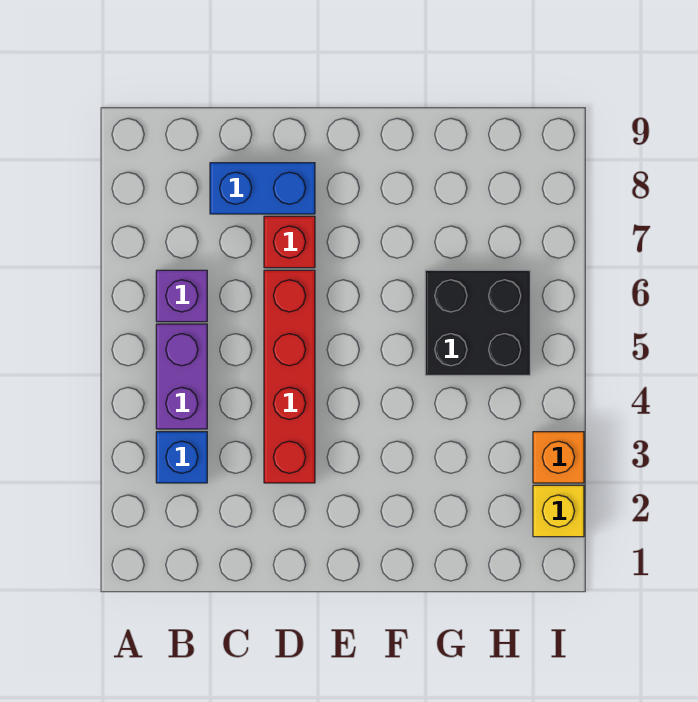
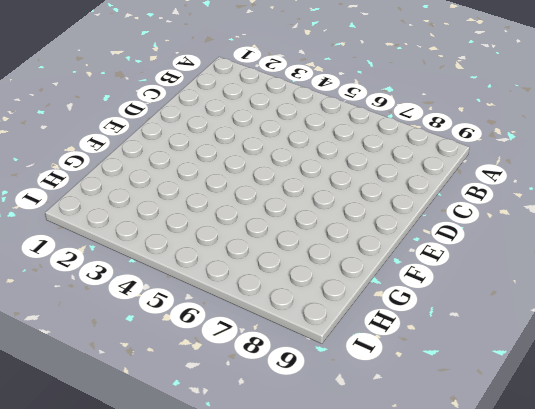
none -> blue 1x1 brick [156,432,207,483]
none -> purple 1x2 brick [156,324,207,429]

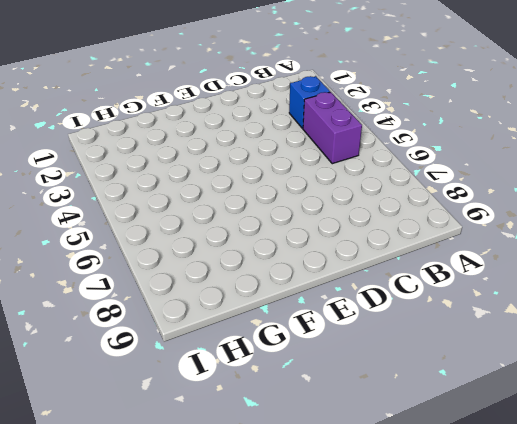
none -> purple 1x1 brick [156,270,207,322]
none -> blue 1x2 brick [210,163,315,214]

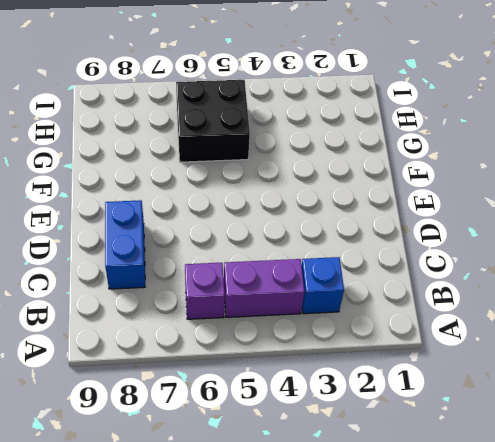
none -> red 1x4 brick [264,270,315,483]
none -> red 1x1 brick [264,216,315,268]

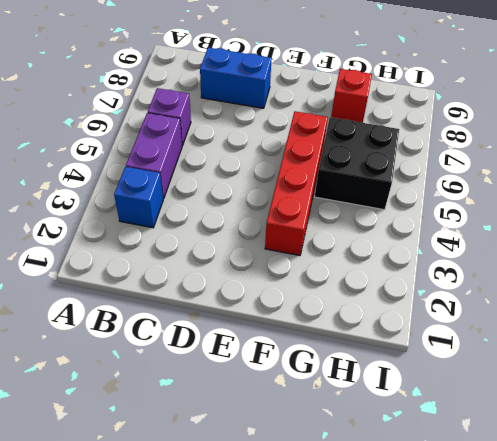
red 1x4 brick [265,111,328,255] -> red 1x4 brick moved to [264,270,315,483]
red 1x1 brick [331,69,372,123] -> red 1x1 brick moved to [264,216,315,268]
none -> yellow 1x1 brick [533,485,584,537]
none -> orange 1x1 brick [533,432,584,483]

